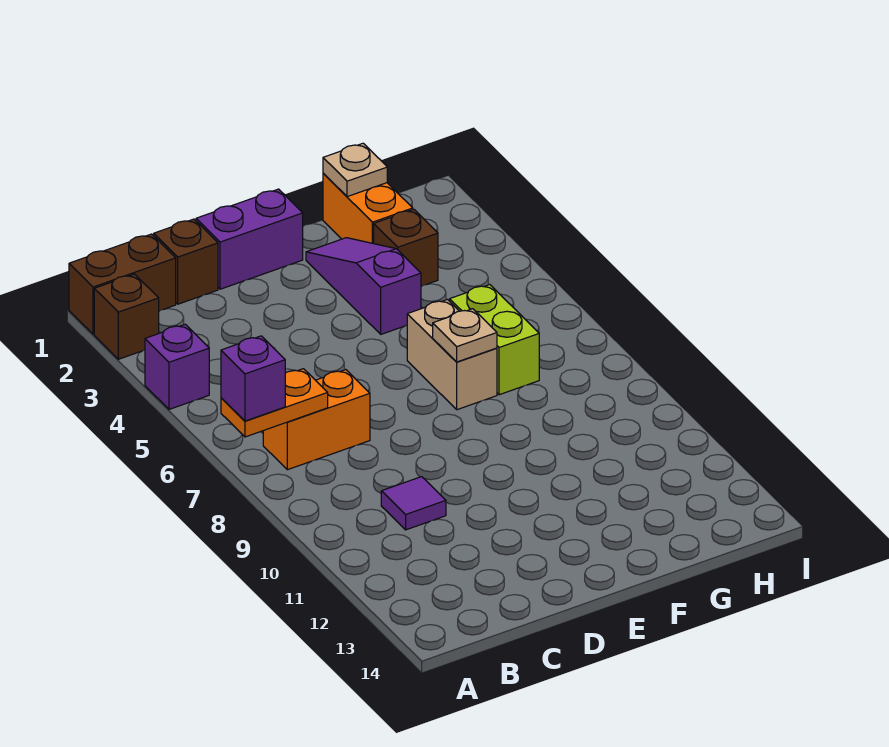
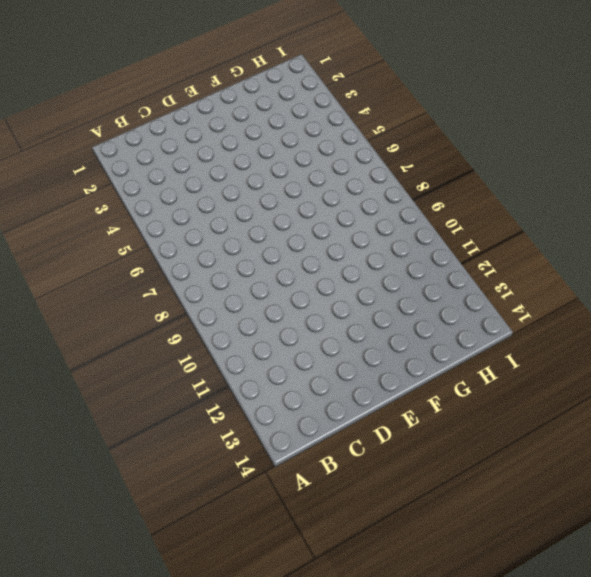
none -> brown 1x2 brick [69,234,176,334]
none -> brown 1x1 brick [94,274,159,359]
none -> purple 1x1 brick [145,324,209,409]

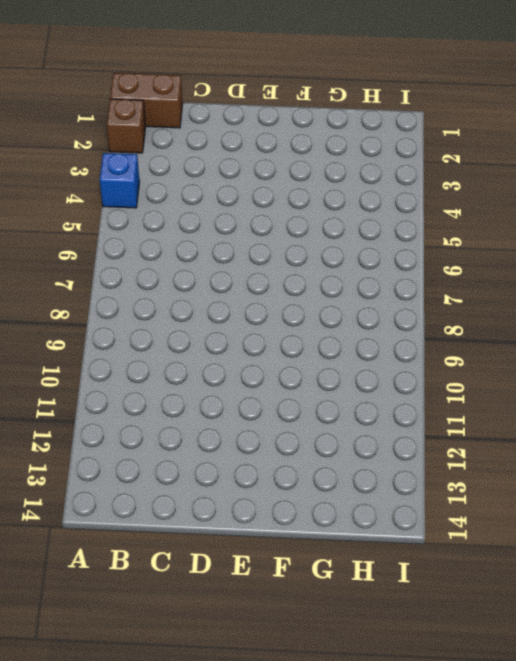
blue 1x1 brick [100,153,140,208] -> purple 1x1 brick [145,324,209,409]
none -> orange 1x2 brick [263,370,370,470]
none -> brown 1x1 brick [154,219,218,304]
none -> purple 1x1 tile [381,477,446,530]

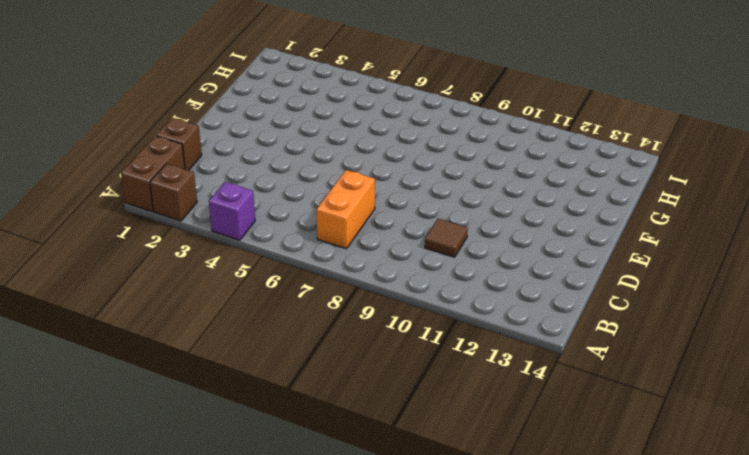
brown 1x1 tile [425,219,468,257] -> purple 1x1 tile [381,477,446,530]
none -> purple 1x2 brick [196,189,303,289]
none -> purple 1x3 slope [306,238,421,334]
none -> tan 1x2 brick [407,300,497,410]

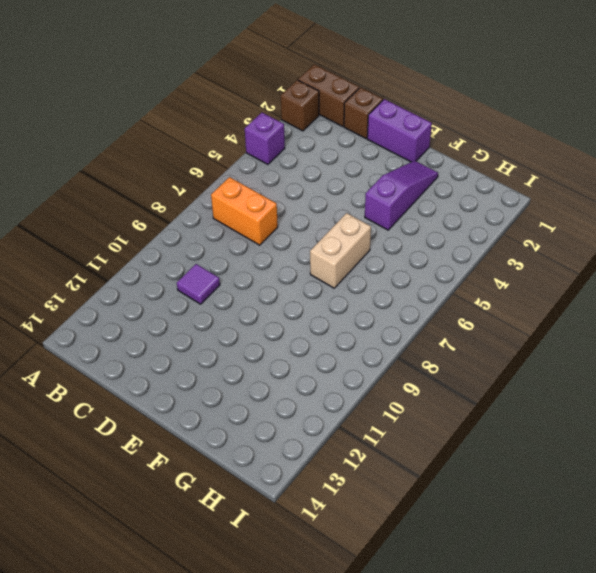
none -> orange 1x2 brick [323,174,413,244]
none -> brown 1x1 brick [374,209,438,286]
none -> lime 1x2 brick [450,285,539,395]

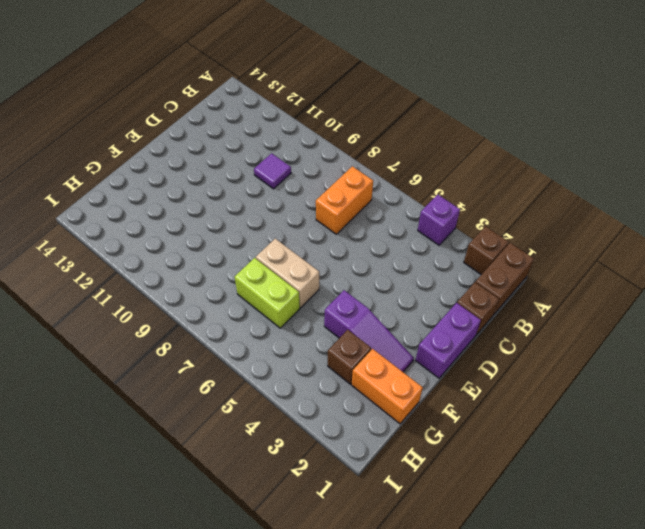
none -> orange 1x2 plate [221,369,328,437]
none -> tan 1x1 plate [433,309,497,362]
none -> tan 1x1 plate [323,143,387,197]

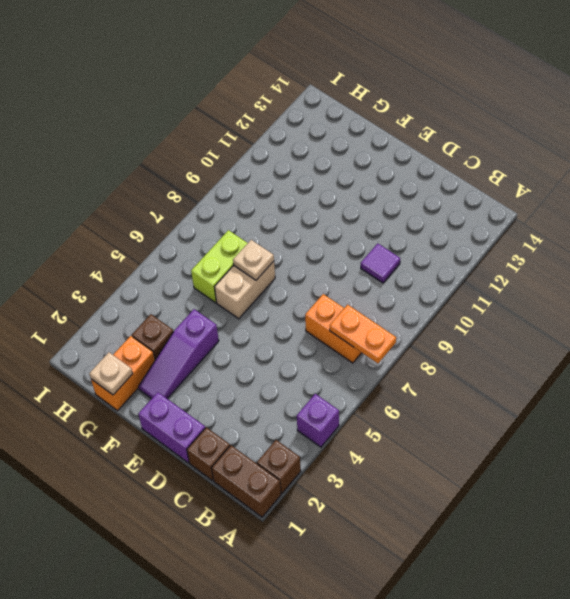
none -> purple 1x1 brick [221,336,285,421]

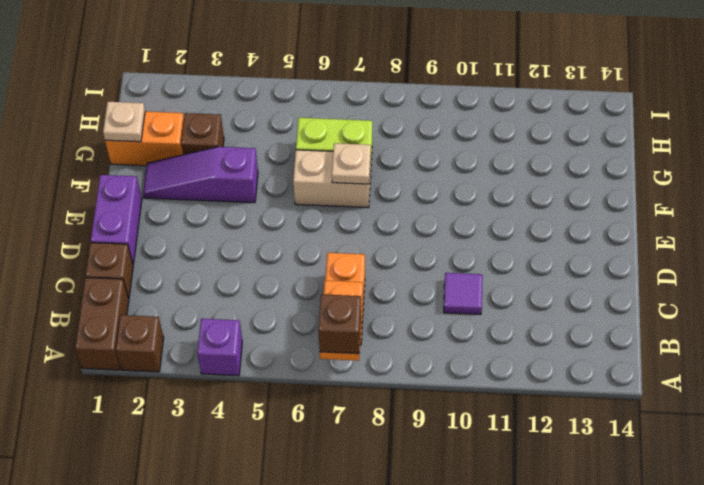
brown 1x1 brick [319,294,361,354] -> purple 1x1 brick [221,336,285,421]

